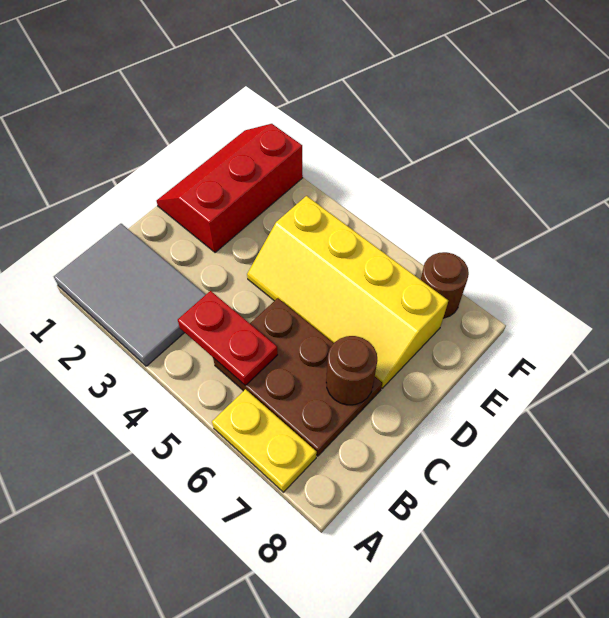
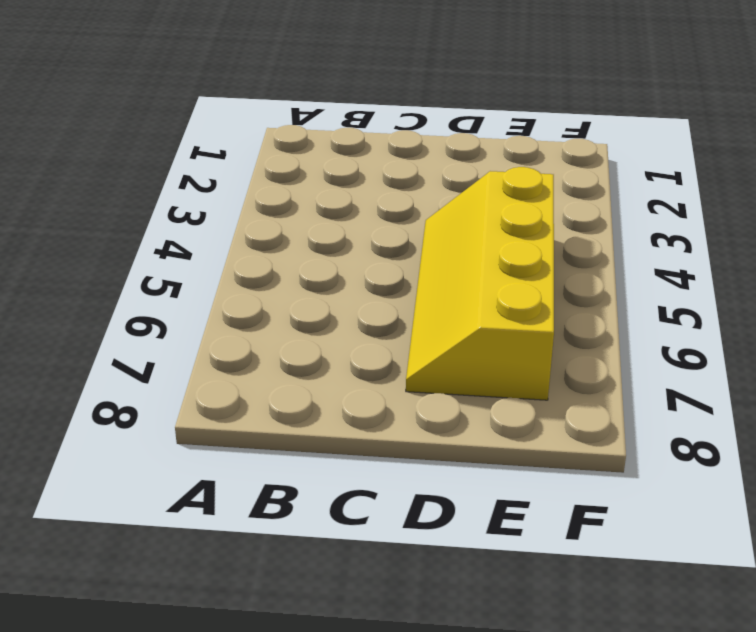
none -> grey 2x3 tile [54,224,206,366]
none -> yellow 1x2 plate [212,389,317,492]

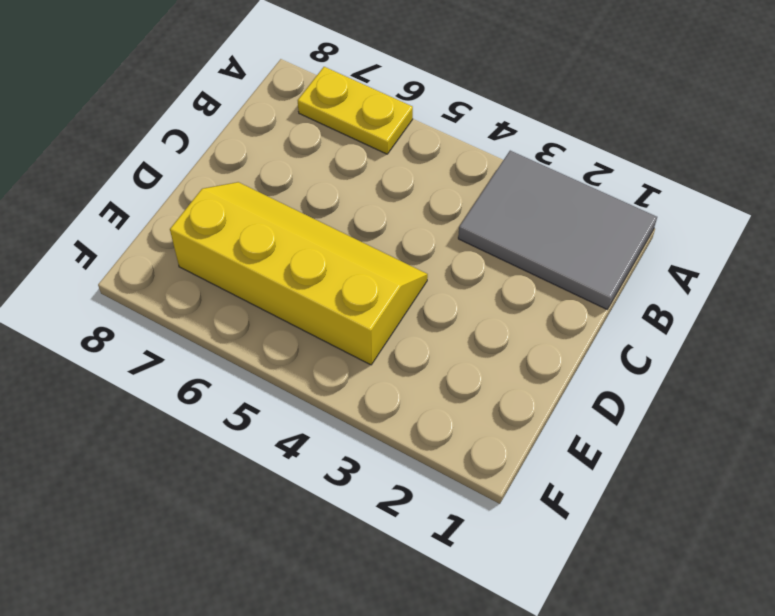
none -> brown 2x3 plate [213,298,382,456]
none -> red 2x3 slope [157,124,303,253]

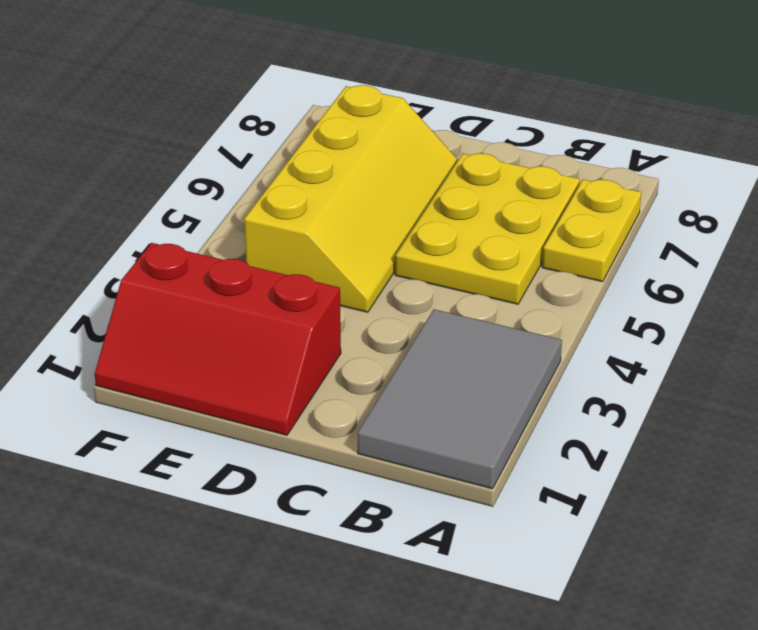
yellow 2x3 plate [395,153,580,304] -> brown 2x3 plate [213,298,382,456]
none -> brown 1x1 round brick [421,252,469,318]
none -> red 1x2 plate [178,291,278,386]

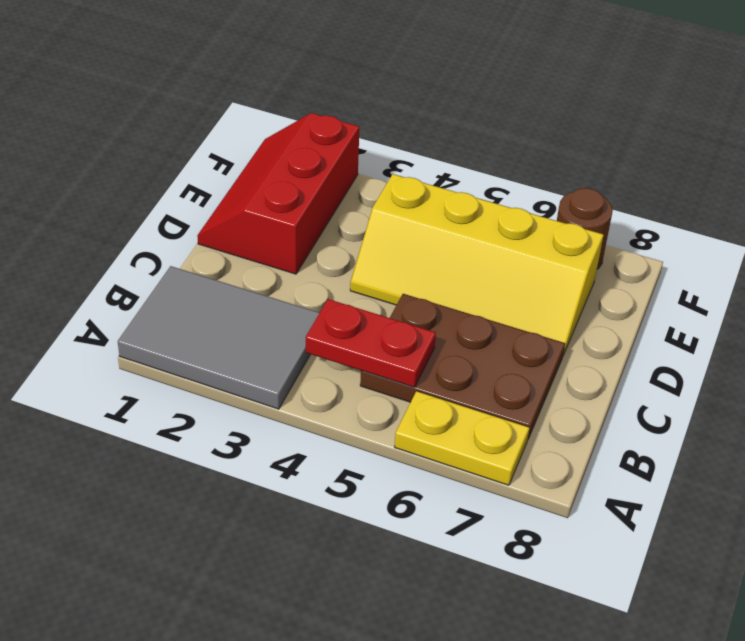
none -> brown 1x1 round brick [326,336,377,405]

